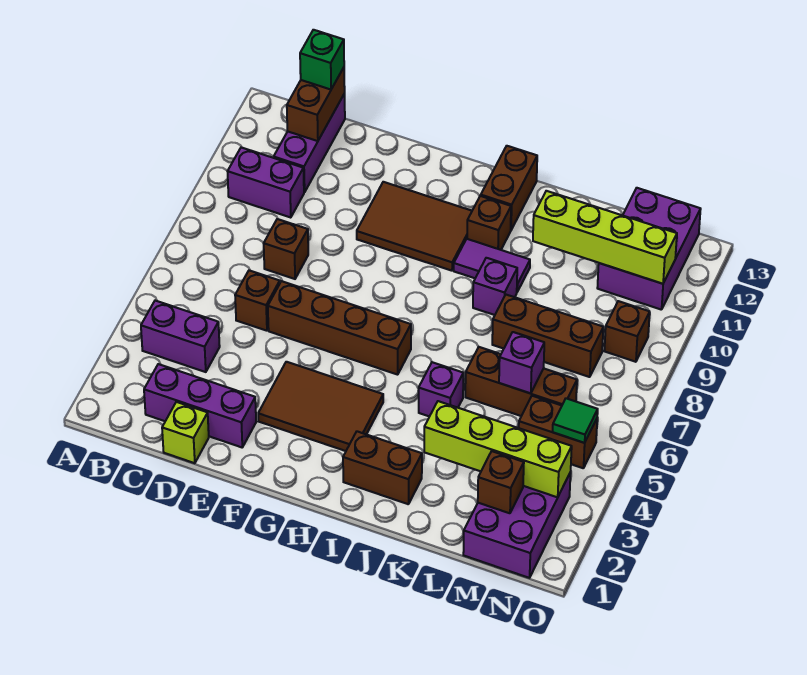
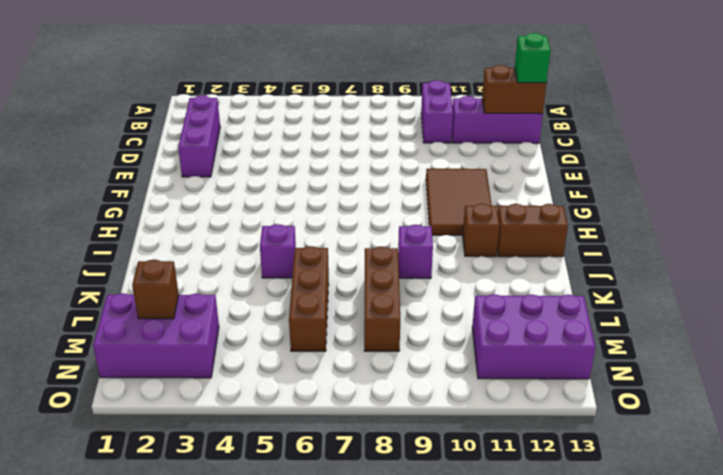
none -> purple 1x2 brick [141,301,220,372]
none -> lime 1x1 brick [162,402,209,463]
none -> brown 1x1 brick [235,270,280,331]

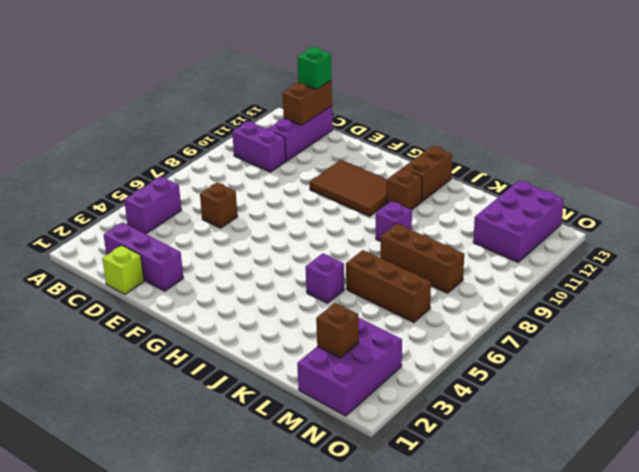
purple 1x2 brick [124,177,182,234] -> purple 1x2 brick turned to [141,301,220,372]
none -> brown 1x1 brick [264,219,308,279]
none -> brown 1x4 brick [268,281,411,375]
none -> brown 2x3 tile [258,362,383,451]

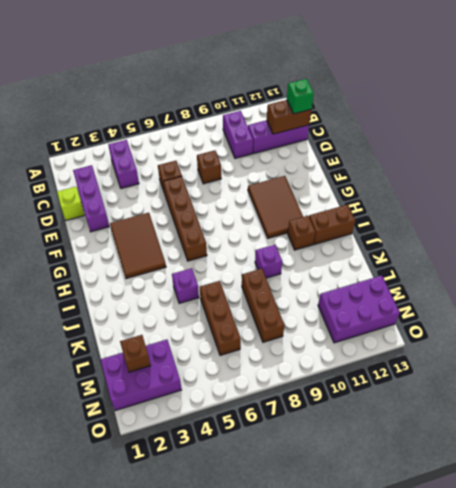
none -> brown 1x2 brick [343,431,422,504]
none -> purple 1x2 tile [454,239,530,292]
none -> brown 1x2 brick [519,396,597,468]

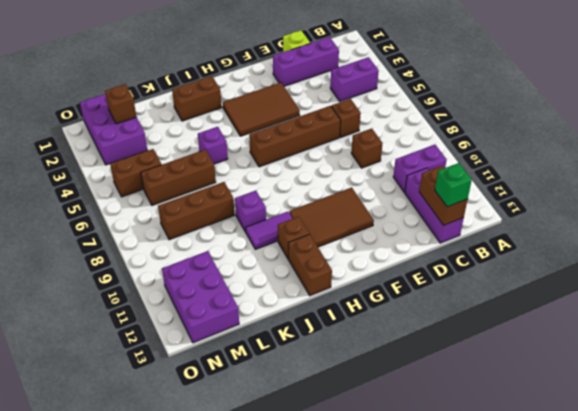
none -> brown 1x1 brick [604,301,650,362]
none -> lime 1x4 brick [424,401,572,497]
none -> lime 1x4 brick [533,191,677,284]

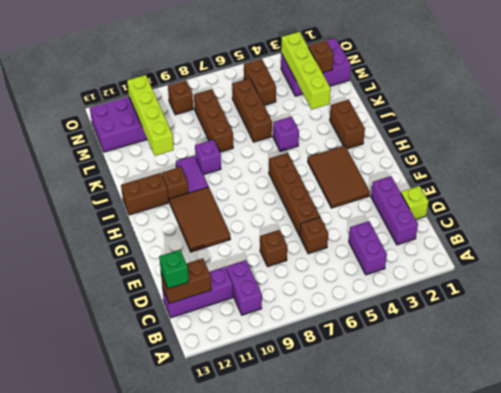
none -> purple 1x1 brick [499,332,544,393]
none -> green 1x1 tile [553,398,598,443]

